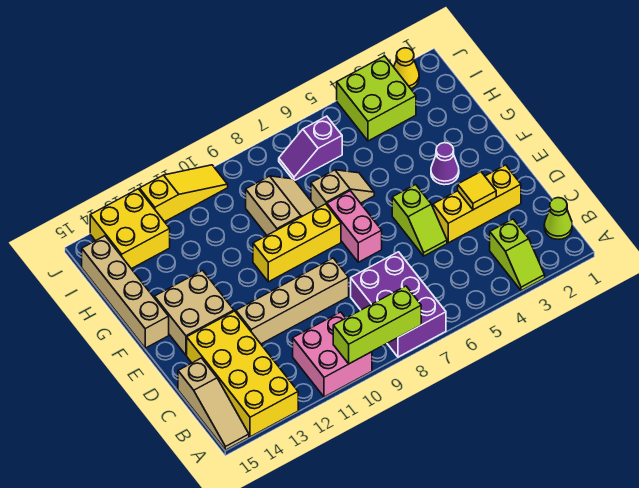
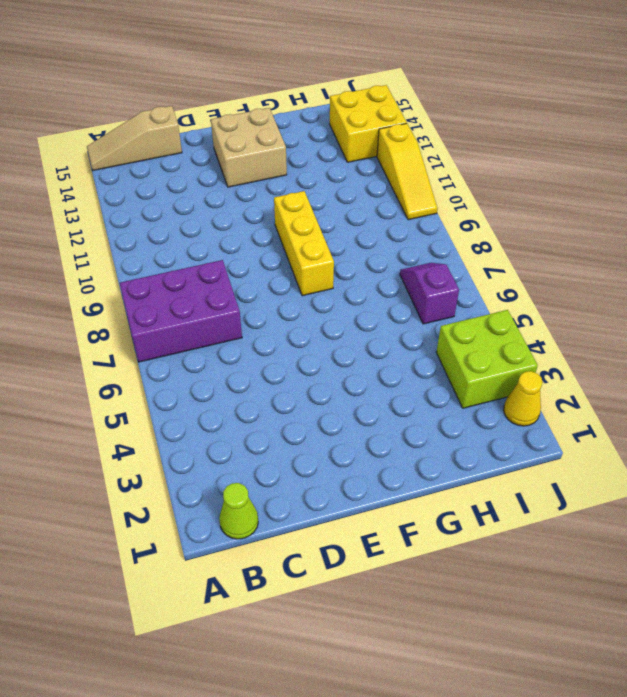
none -> lime 1x2 slope [490,219,545,291]
none -> pink 2x2 brick [293,312,372,397]
none -> yellow 2x4 brick [187,311,298,437]

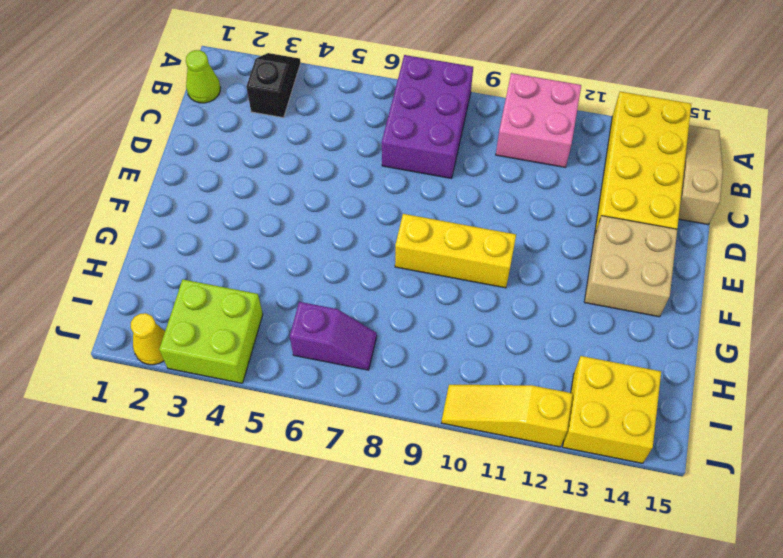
black 1x2 slope [246,53,301,118] -> lime 1x2 slope [490,219,545,291]
none -> yellow 1x3 brick [433,165,521,243]
none -> lime 1x2 slope [392,184,447,256]
none -> tan 1x4 brick [236,258,349,344]

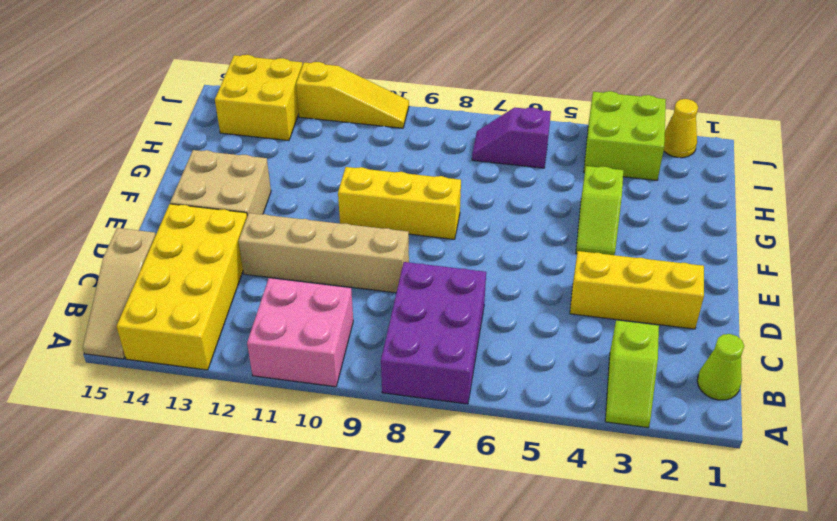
lime 1x2 slope [576,166,624,255] -> lime 1x2 slope moved to [392,184,447,256]
none -> pink 1x2 brick [327,191,382,262]
none -> purple 1x1 cone [431,143,459,185]
none -> tan 1x4 brick [82,236,169,348]

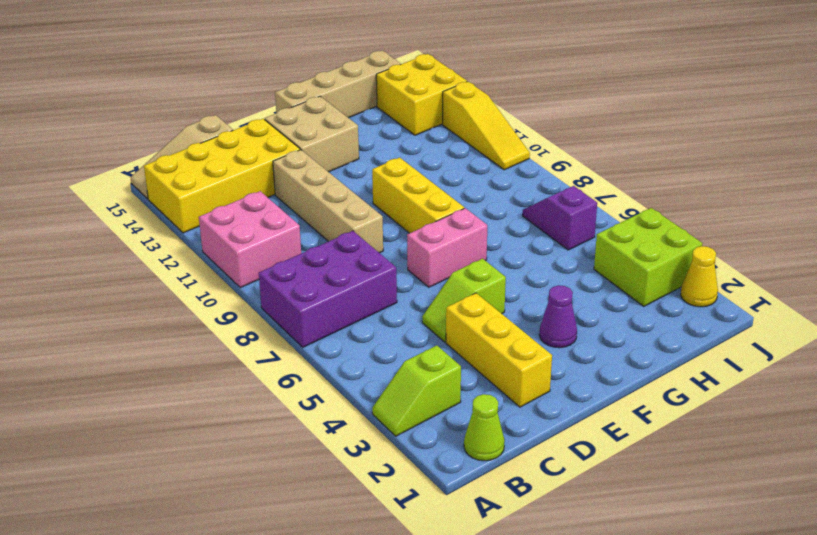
none -> tan 1x2 slope [311,170,374,208]
none -> tan 2x2 slope [246,176,317,235]
none -> lime 1x3 brick [333,286,421,364]

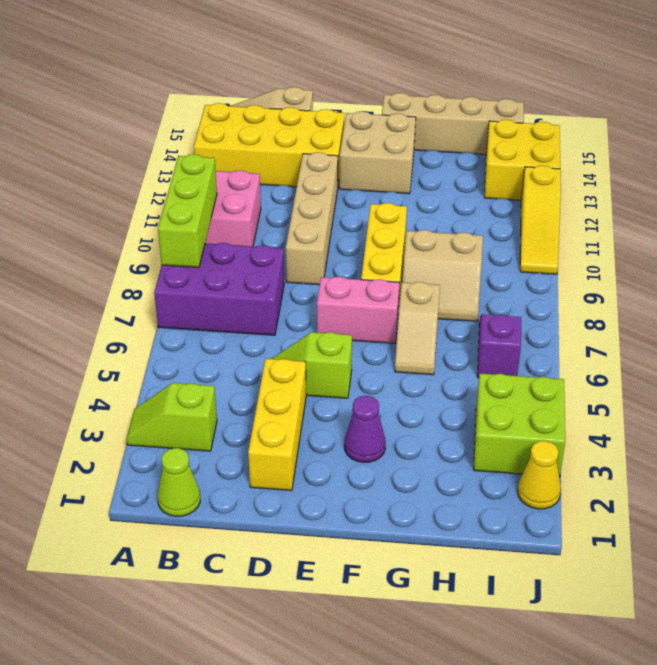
none -> yellow 1x1 tile [458,172,496,210]

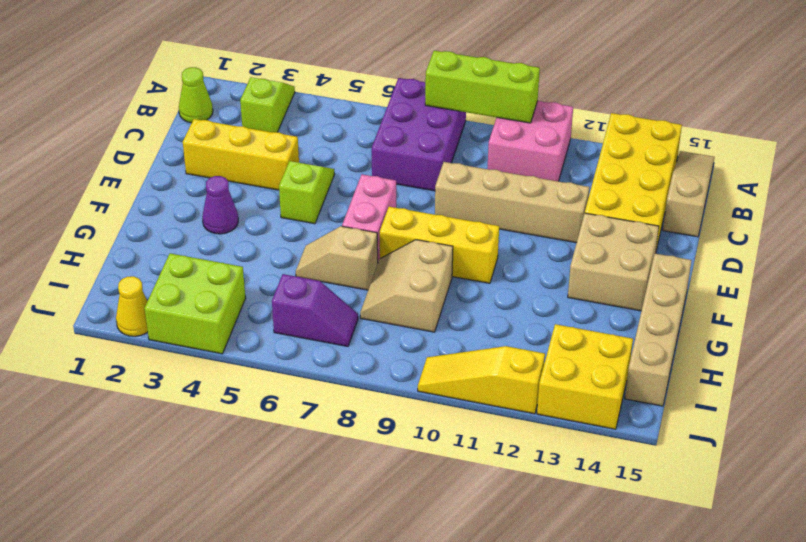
none -> yellow 1x1 tile [458,172,496,210]

